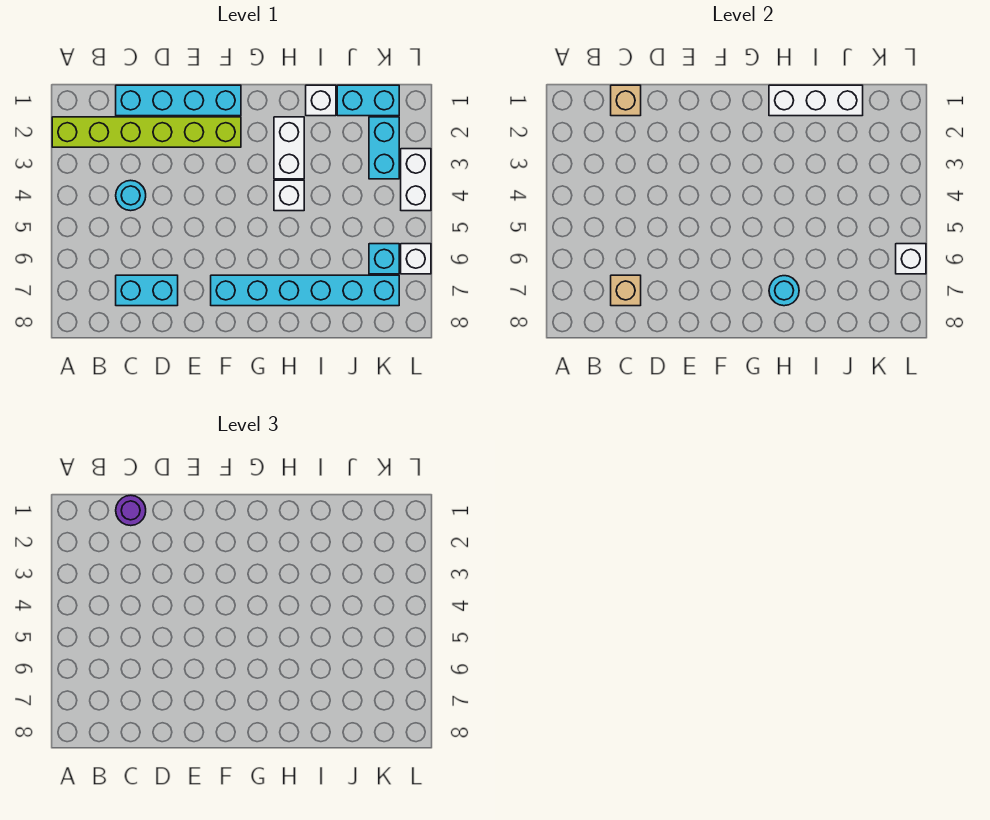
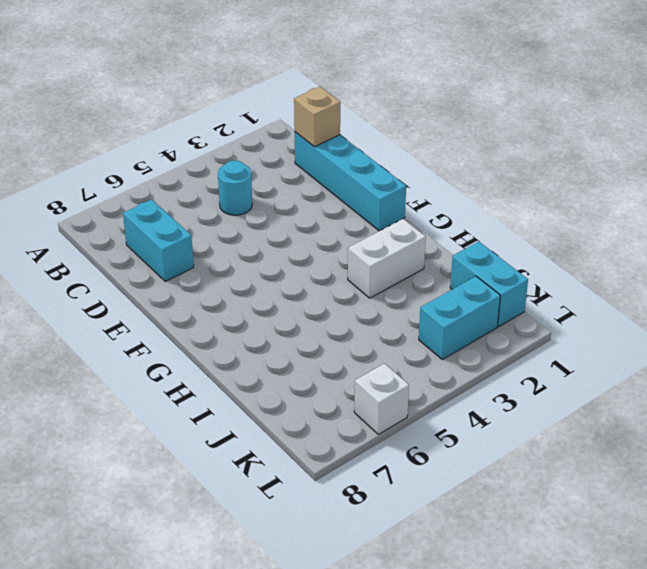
none -> lime 1x6 brick [52,117,241,147]
none -> cyan 1x6 brick [211,275,399,306]
none -> white 1x1 brick [274,180,304,211]

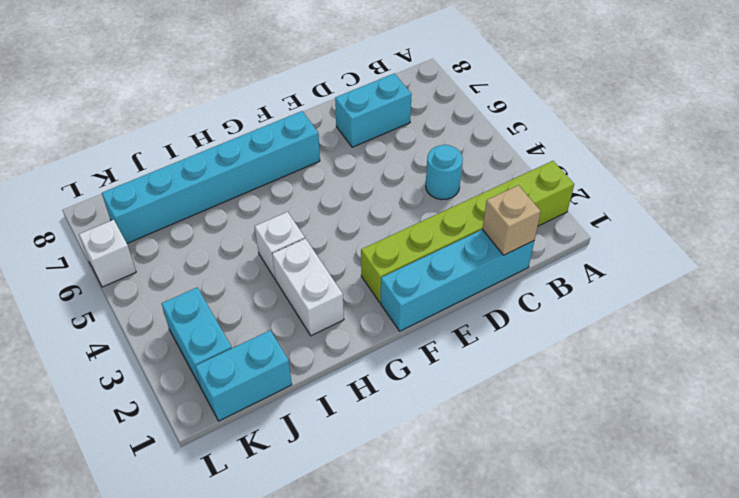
none -> white 1x1 brick [306,85,336,116]
none -> cyan 1x1 brick [369,244,399,274]
none -> white 1x2 brick [401,149,431,211]

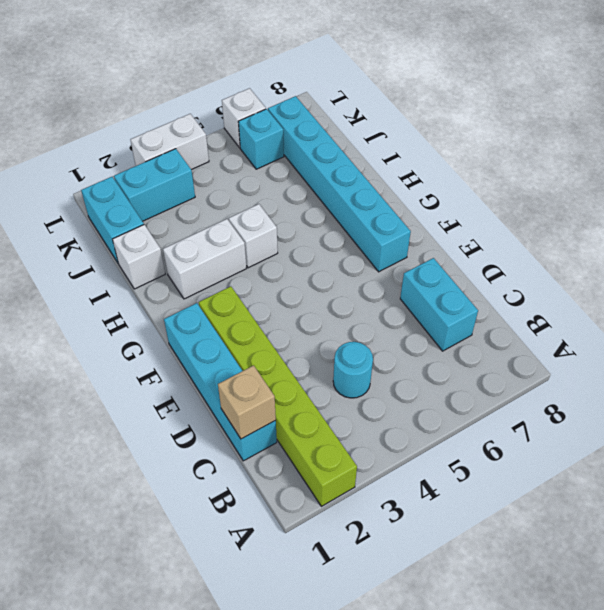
none -> tan 1x1 brick [611,275,641,306]
none -> white 1x3 brick [769,85,863,116]
none -> cyan 1x1 round brick [769,276,799,306]

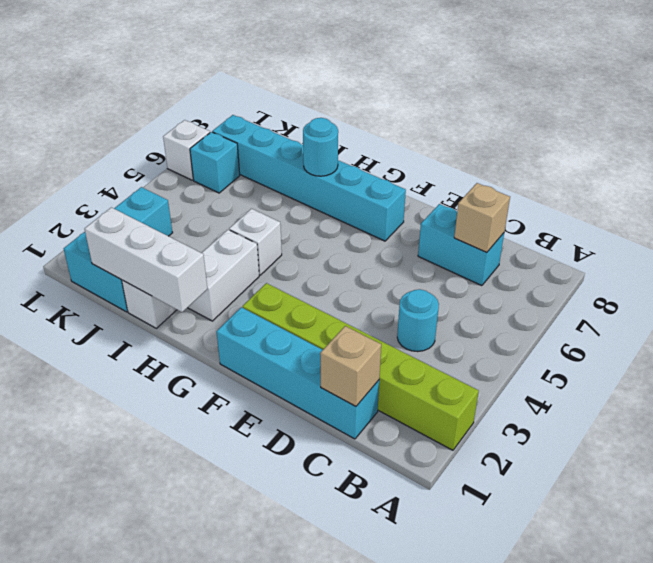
none -> white 1x2 brick [401,149,431,211]
none -> white 1x1 brick [896,244,926,274]
none -> purple 1x1 round brick [116,495,146,526]

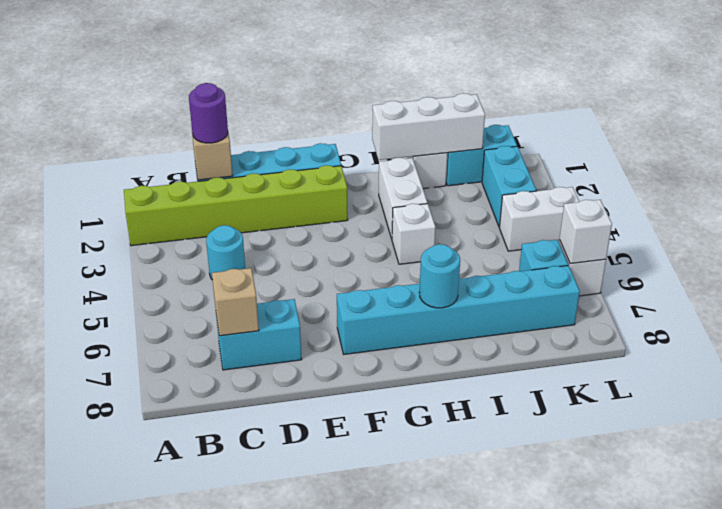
white 1x2 brick [499,187,579,251] -> white 1x2 brick turned to [401,149,431,211]

